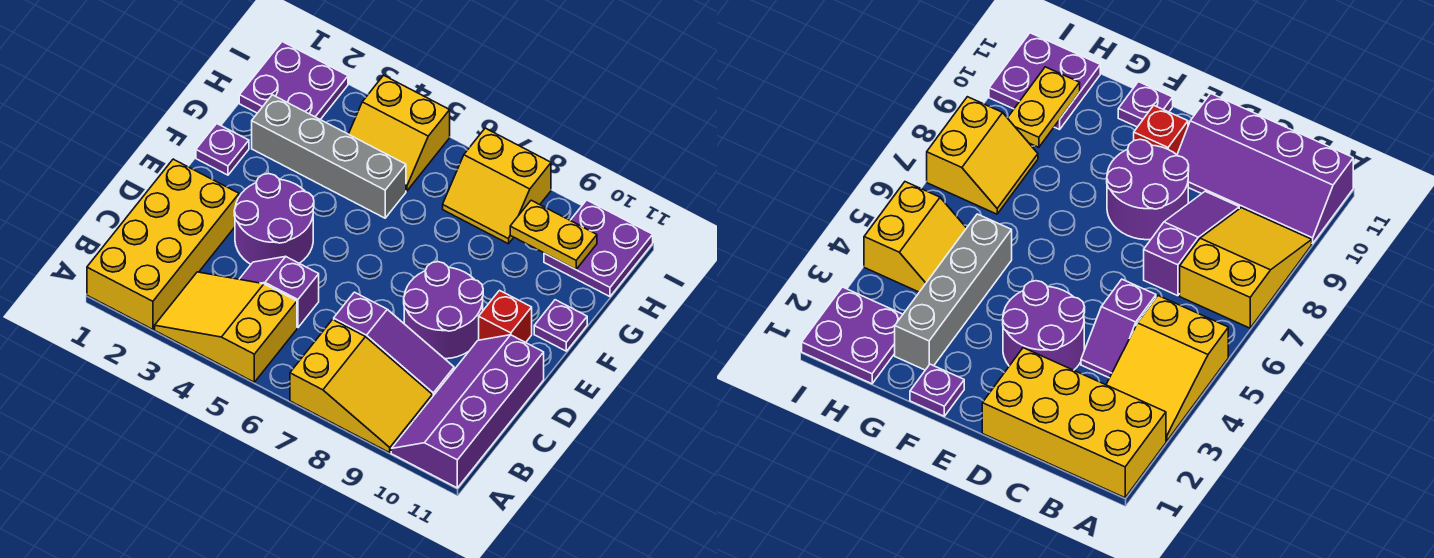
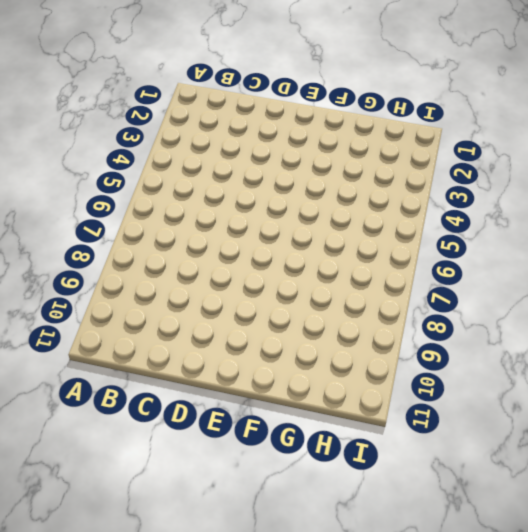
none -> yellow 2x4 brick [87,159,239,329]
none -> yellow 2x3 slope [155,272,297,382]
none -> yellow 2x3 slope [290,320,432,453]

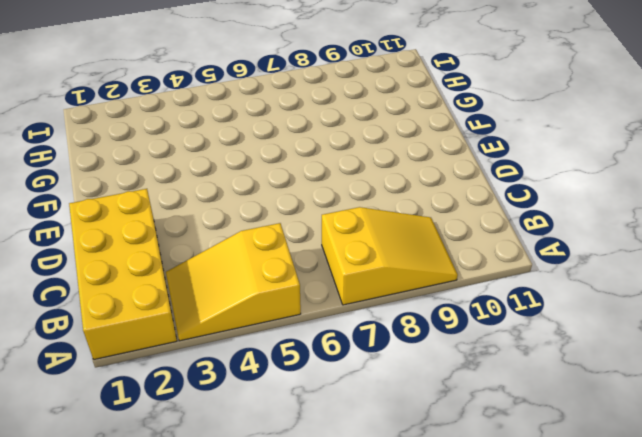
none -> purple 2x4 slope [391,335,544,488]
none -> purple 1x2 slope [240,257,319,328]
none -> purple 1x3 slope [334,292,454,397]

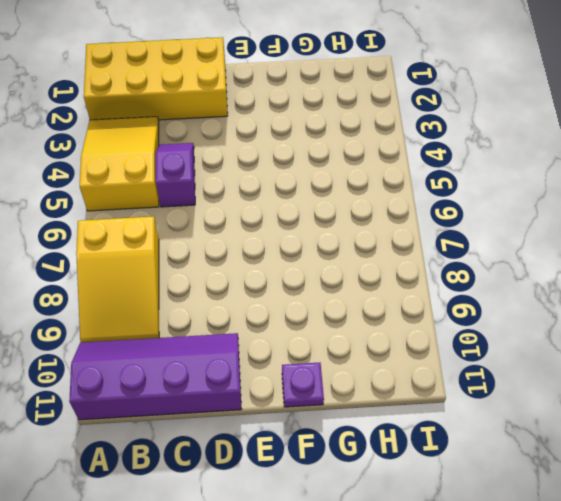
none -> purple 1x3 slope [334,292,454,397]
none -> purple 2x2 round brick [234,174,314,264]
none -> purple 2x2 round brick [404,262,483,359]

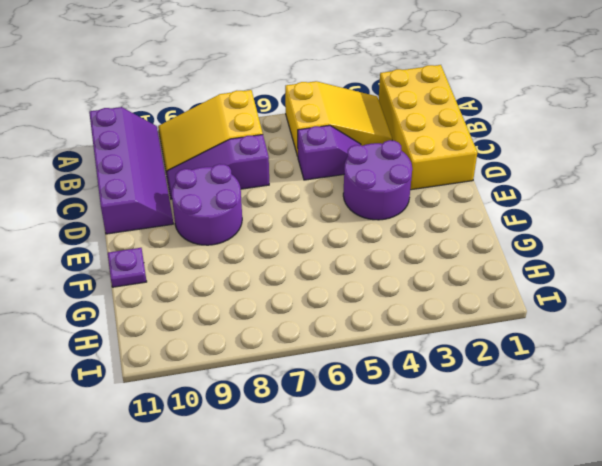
none -> red 1x1 brick [479,290,532,343]
none -> purple 1x1 plate [196,124,249,175]
none -> grey 1x4 brick [252,95,406,218]

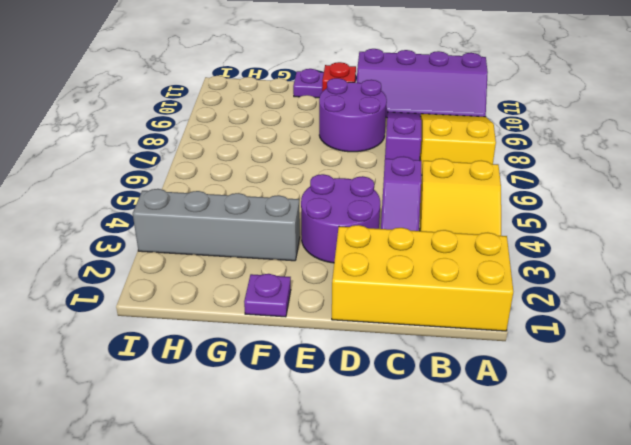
grey 1x4 brick [133,189,300,261] -> grey 1x4 brick turned to [252,95,406,218]
none -> purple 2x2 plate [239,42,348,120]
none -> yellow 2x2 slope [349,75,450,191]
none -> yellow 2x2 slope [443,128,551,244]

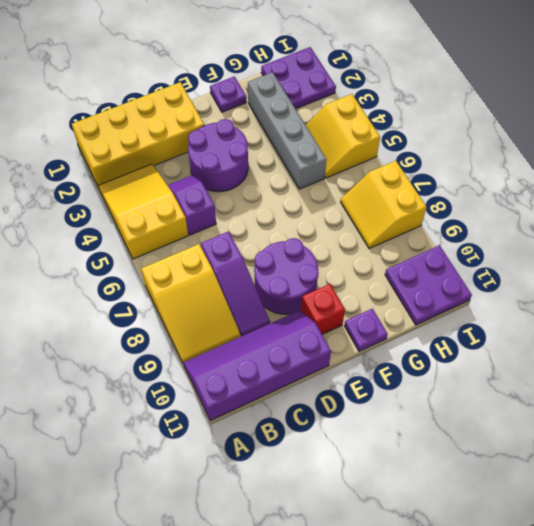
none -> yellow 1x2 plate [510,200,597,269]

